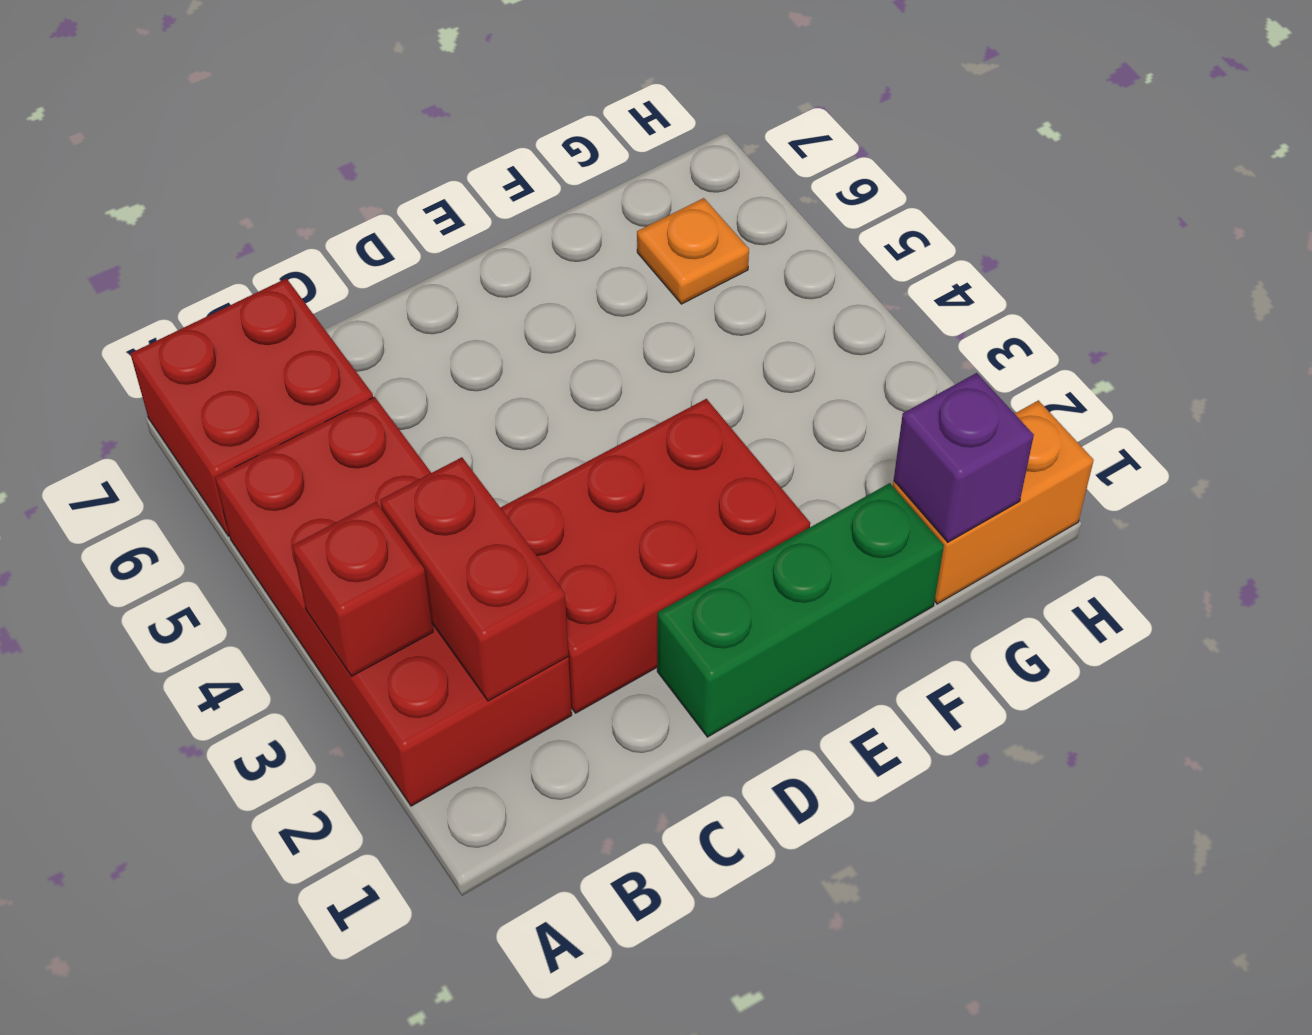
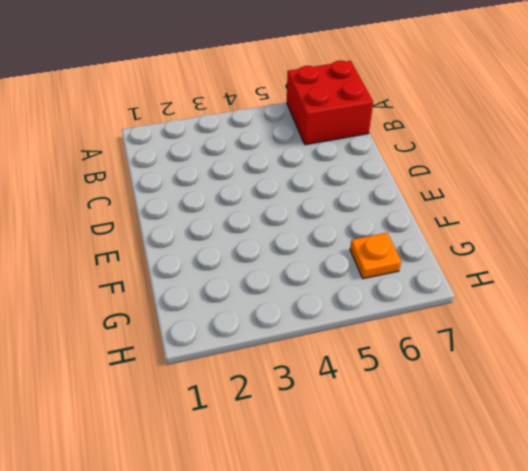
none -> red 2x4 brick [215,397,572,806]
none -> red 2x3 brick [500,399,810,713]

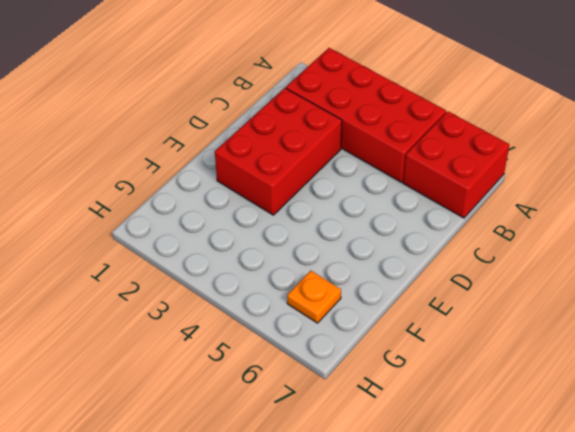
none -> green 1x3 brick [657,483,944,737]
none -> orange 1x2 brick [893,400,1094,604]

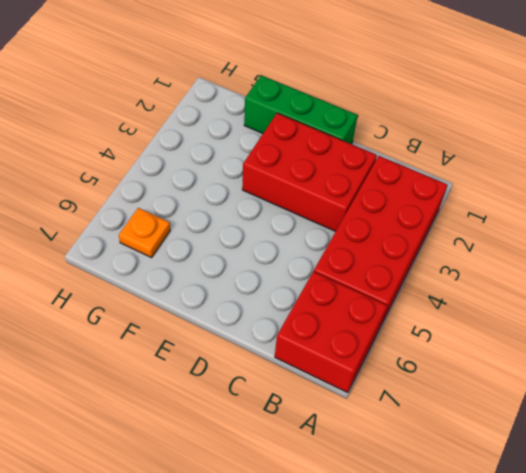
none -> orange 1x2 brick [893,400,1094,604]
none -> red 1x1 brick [292,502,433,676]

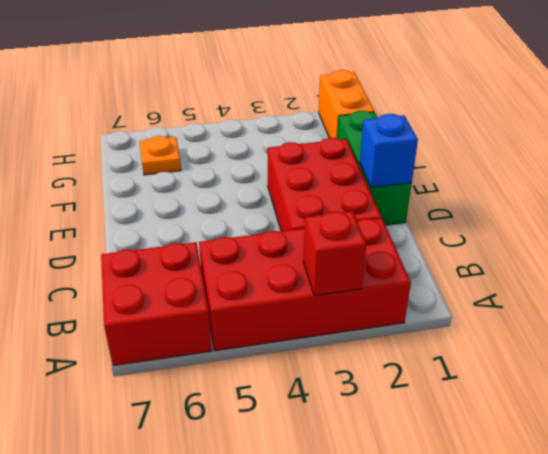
blue 1x1 brick [360,114,418,188] -> none
none -> red 1x2 brick [380,457,568,701]
none -> purple 1x1 brick [894,373,1034,542]

